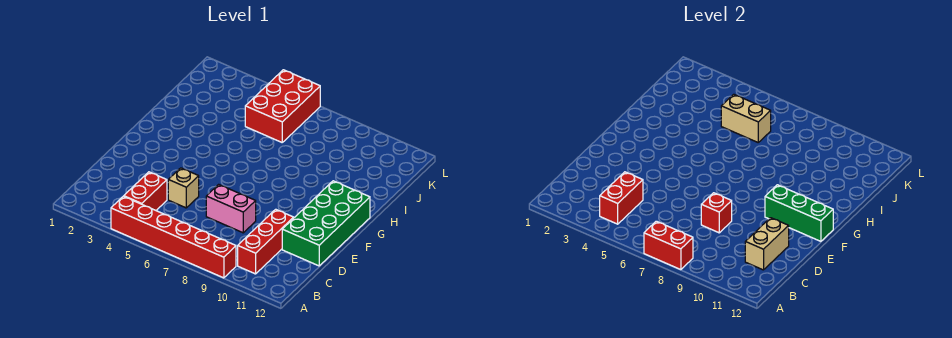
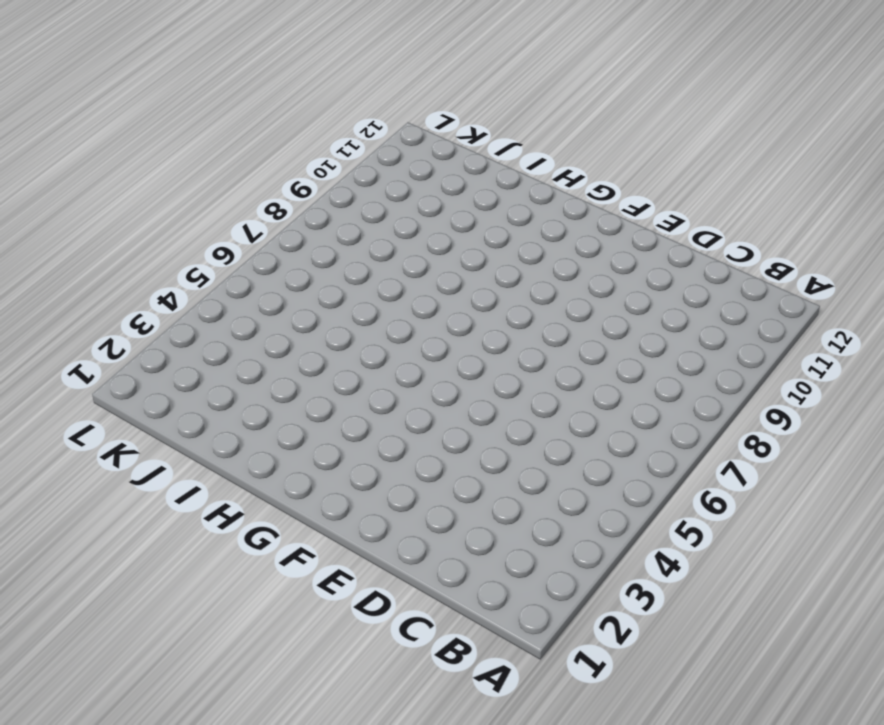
none -> red 1x6 brick [111,196,236,278]
none -> red 1x2 brick [124,172,167,210]
none -> red 1x3 brick [238,209,294,274]

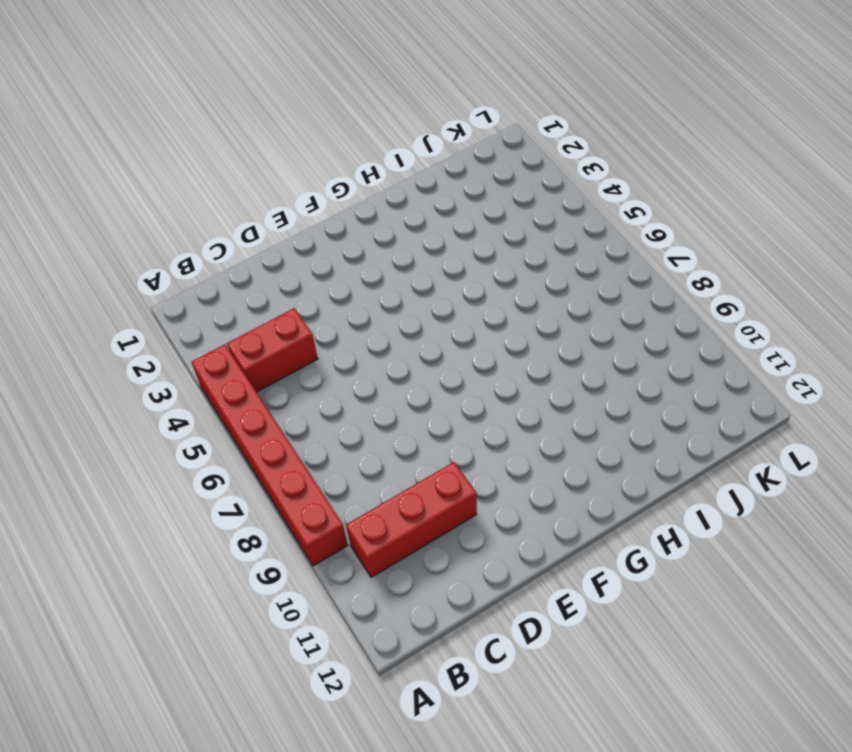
none -> tan 1x1 brick [168,168,199,208]
none -> pink 1x2 brick [206,184,256,233]
none -> green 2x4 brick [282,181,370,266]

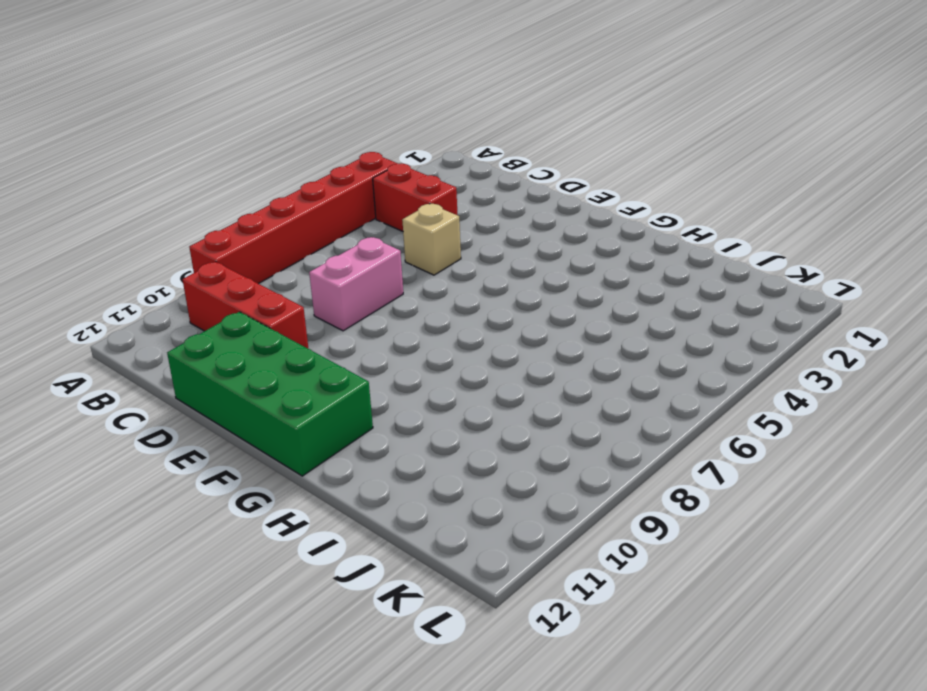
none -> red 2x3 brick [245,70,320,142]
none -> red 1x2 brick [644,221,693,270]
none -> red 1x2 brick [600,172,643,224]

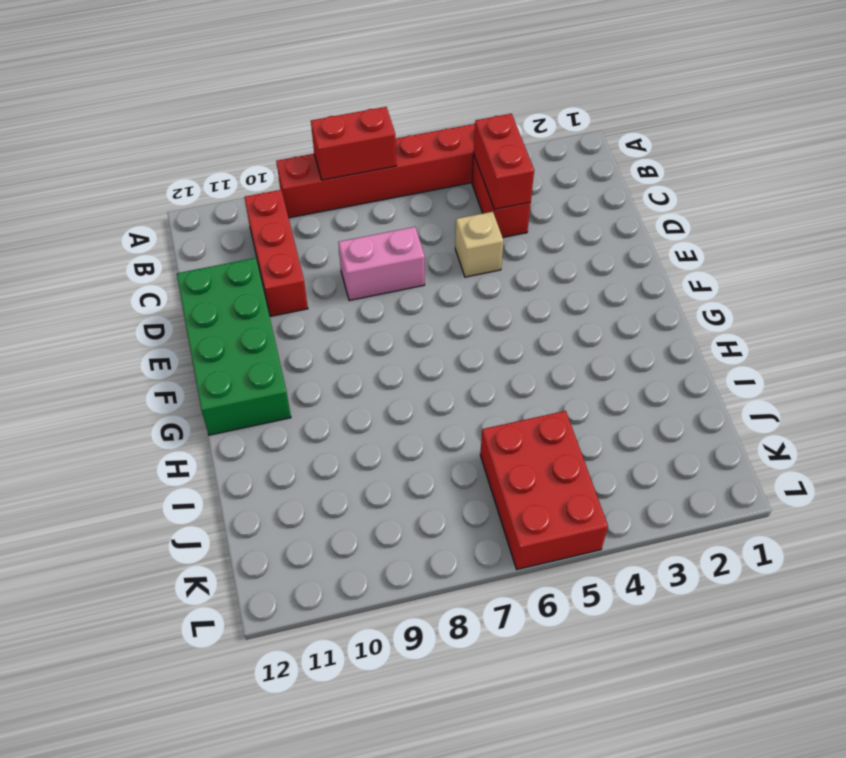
none -> tan 1x2 brick [745,218,789,270]
none -> red 1x1 brick [701,193,732,233]
none -> green 1x3 brick [765,185,833,241]

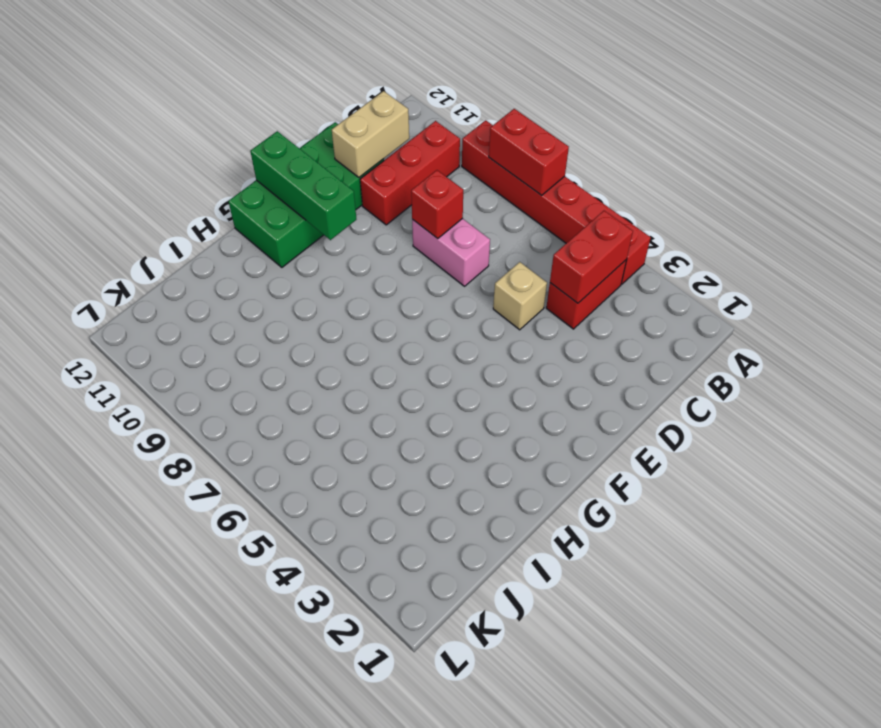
none -> red 2x3 brick [245,70,320,142]
none -> tan 1x2 brick [721,94,771,142]

